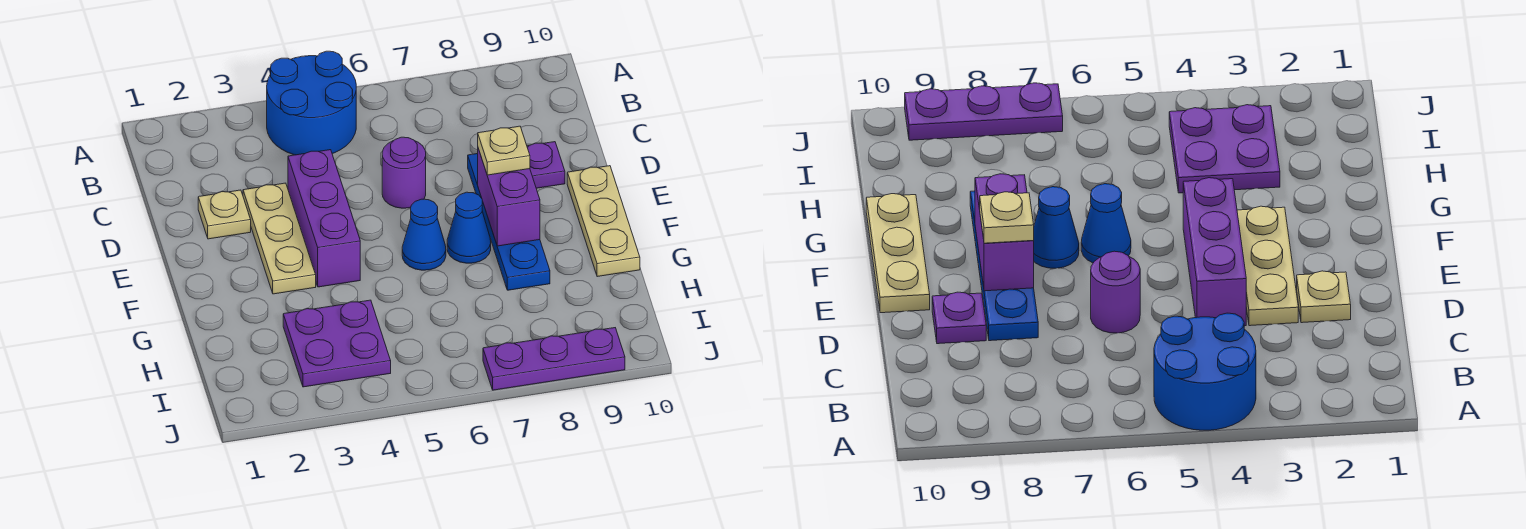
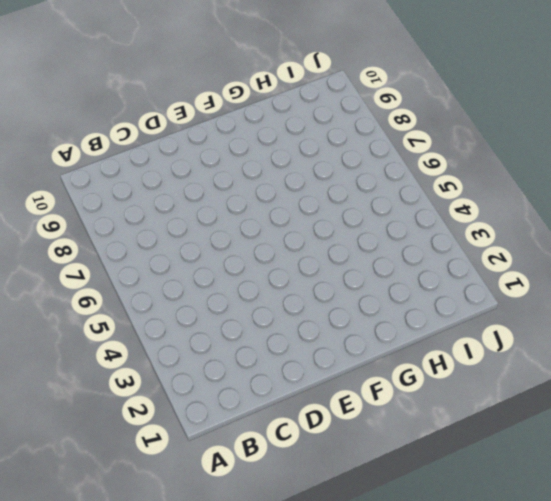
none -> blue 2x2 round brick [267,51,356,155]
none -> tan 1x1 plate [198,190,251,239]
none -> tan 1x3 plate [243,183,316,294]

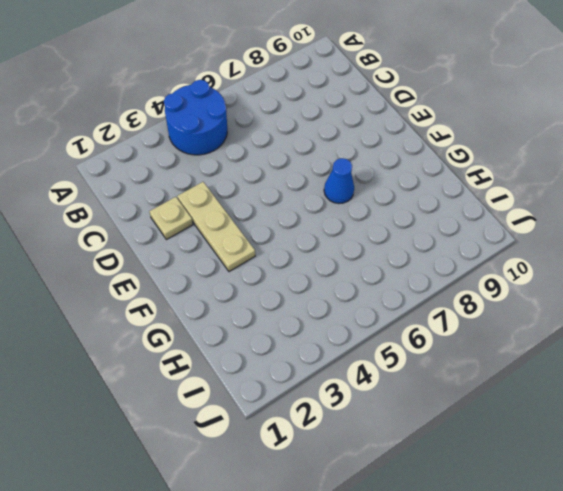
none -> purple 1x3 brick [288,150,360,287]
none -> purple 1x1 round brick [382,137,426,208]
none -> blue 1x4 plate [468,154,550,290]

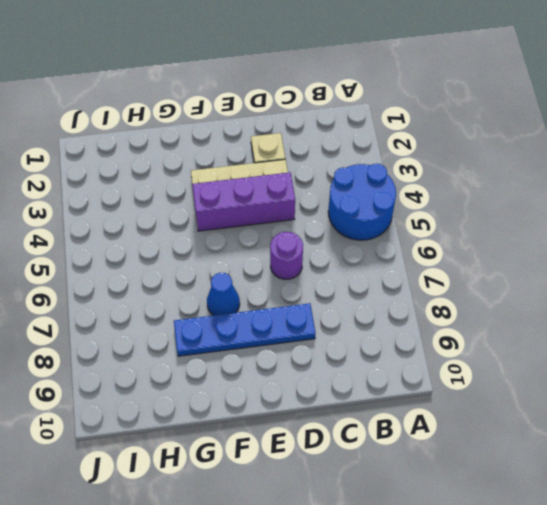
none -> purple 1x1 plate [527,142,565,188]
none -> tan 1x3 plate [567,166,640,277]
none -> blue 1x1 cone [402,199,446,270]

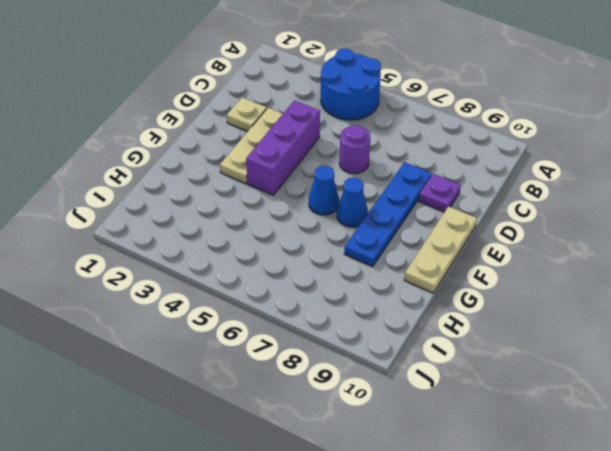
none -> purple 2x2 plate [283,300,391,387]
none -> purple 1x3 plate [483,328,625,390]
none -> purple 1x2 brick [478,149,540,246]

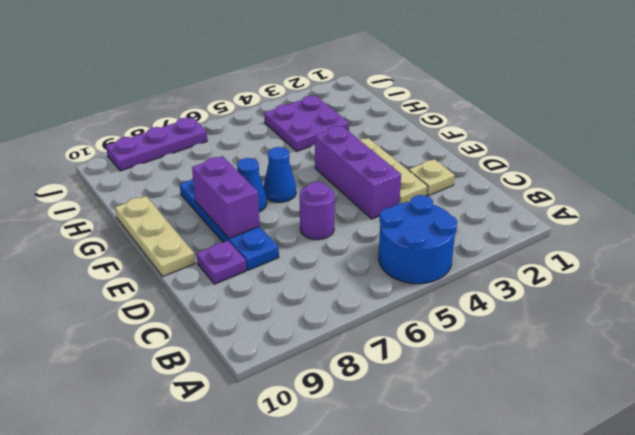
none -> tan 1x1 plate [478,126,530,175]

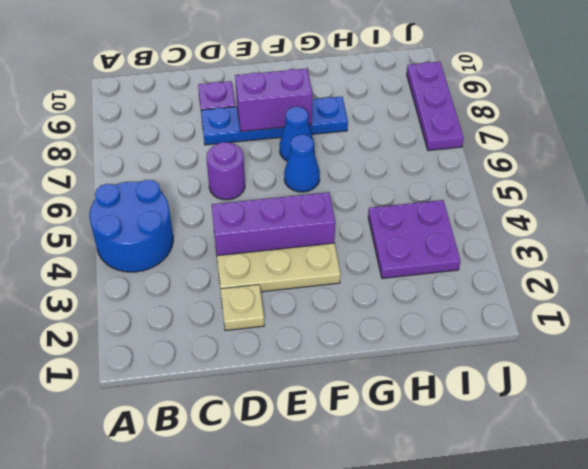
none -> tan 1x3 plate [567,166,640,277]
none -> tan 1x1 plate [478,126,530,175]

